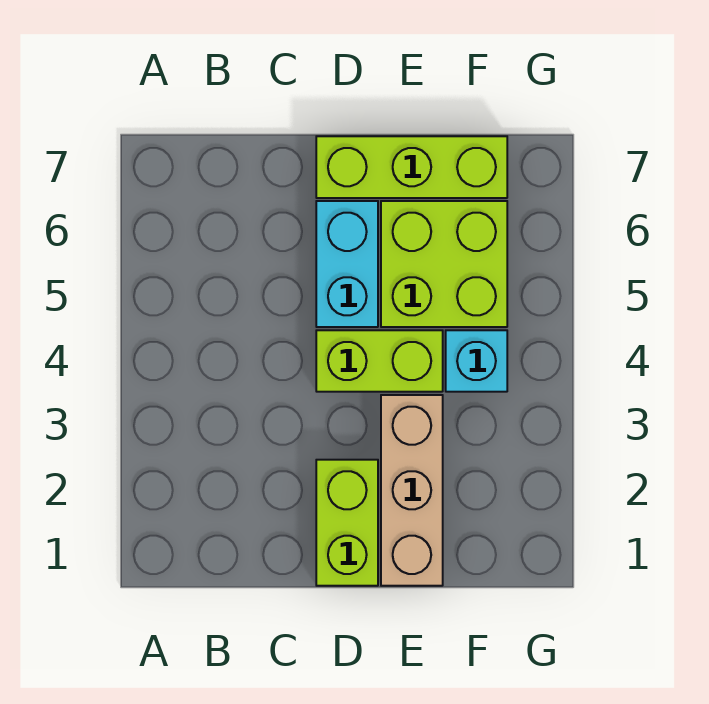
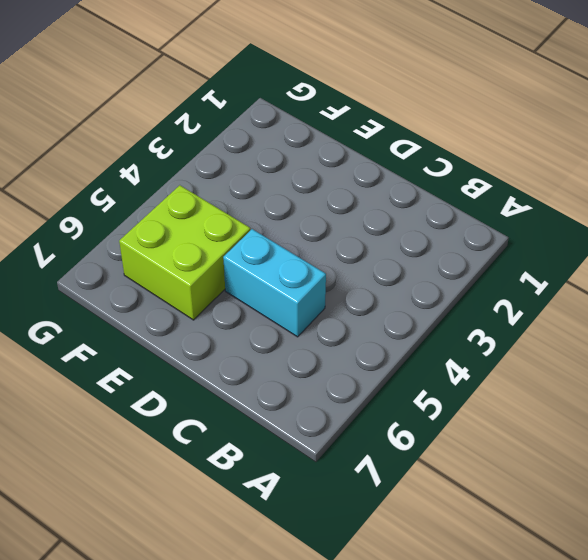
cyan 1x2 brick [223,229,326,337] -> cyan 1x2 brick turned to [316,201,378,327]
none -> lime 1x2 brick [316,460,378,586]
none -> lime 1x2 brick [316,330,443,392]

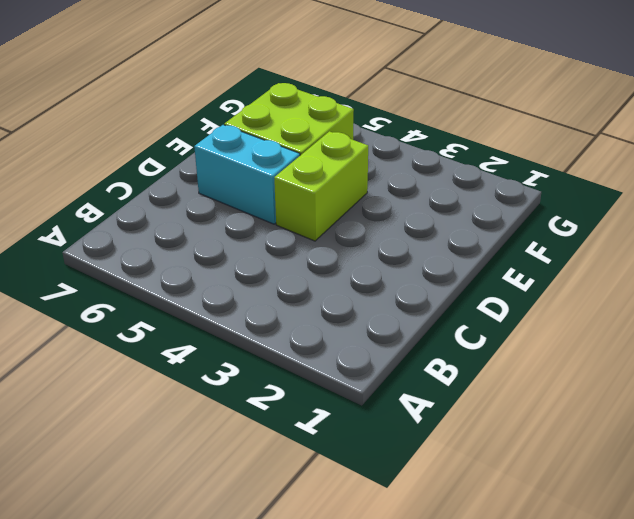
none -> lime 1x2 brick [316,460,378,586]
none -> lime 1x3 brick [316,136,507,198]

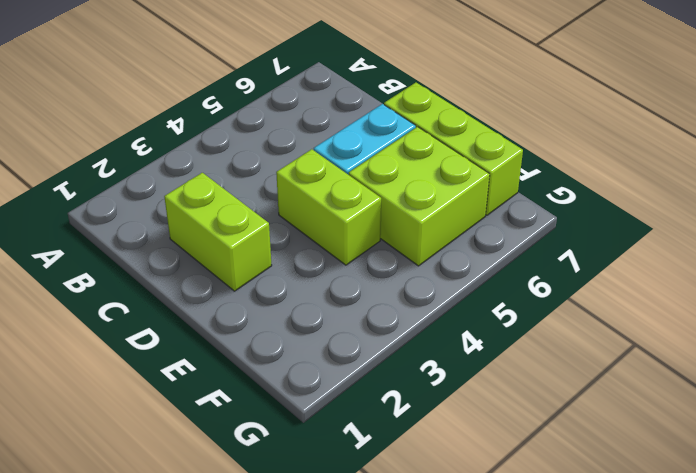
lime 1x2 brick [164,173,272,291] -> lime 1x2 brick turned to [316,460,378,586]
none -> tan 1x3 brick [381,395,443,586]
none -> cyan 1x1 brick [446,330,507,392]

